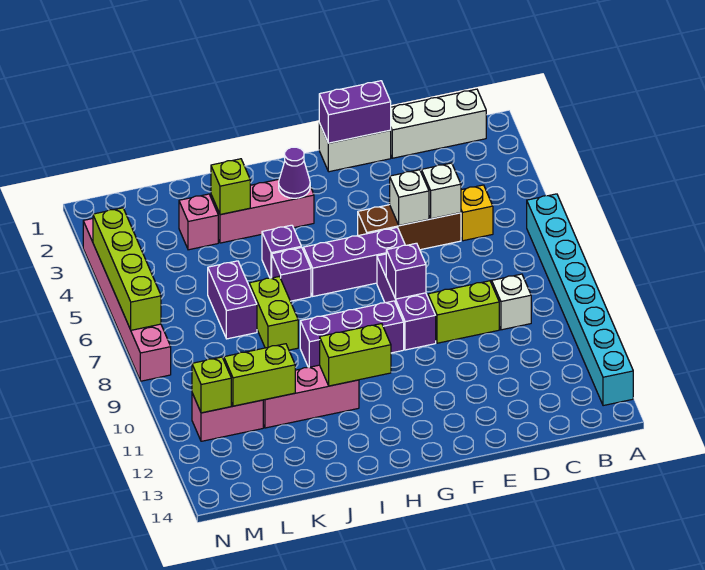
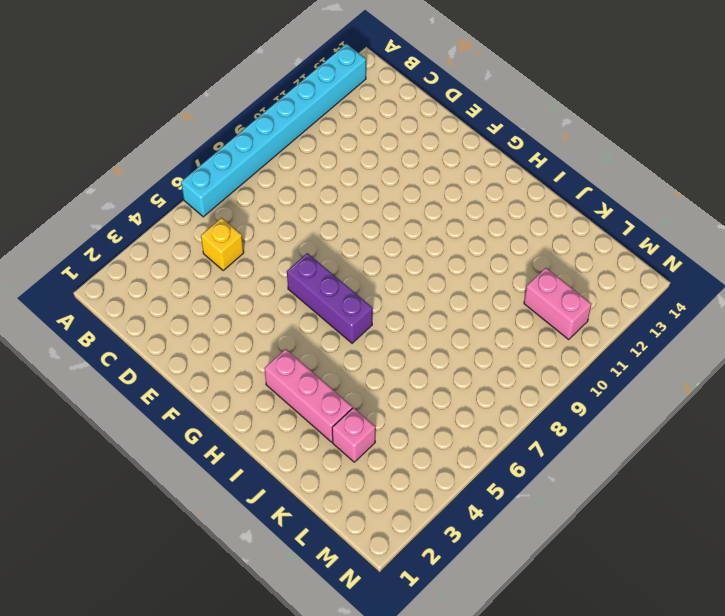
none -> white 1x3 brick [391,89,486,158]
none -> white 1x1 brick [492,274,531,330]
none -> brown 1x3 brick [358,205,461,250]

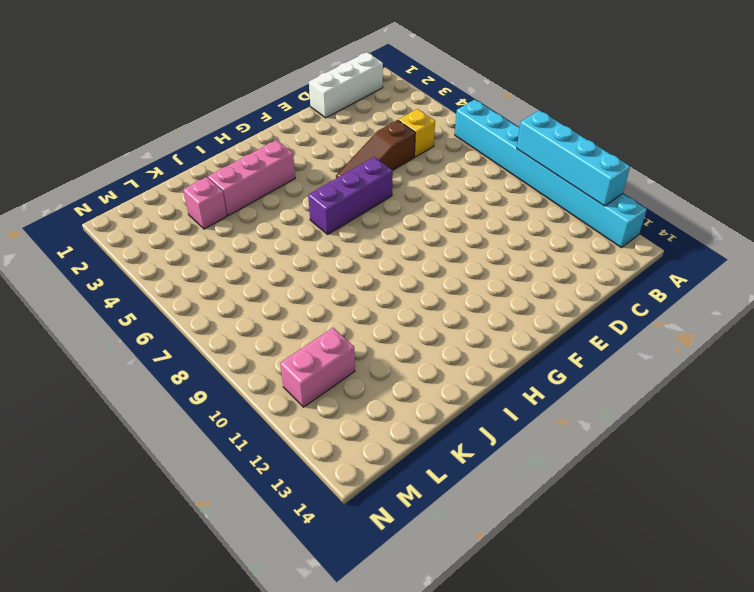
cyan 1x4 brick [517,110,630,206] -> none
brown 1x3 slope [336,120,415,178] -> brown 1x3 brick [358,205,461,250]
none -> white 1x1 brick [492,274,531,330]
none -> lime 1x2 brick [428,281,499,343]
none -> white 1x2 brick [319,123,391,172]

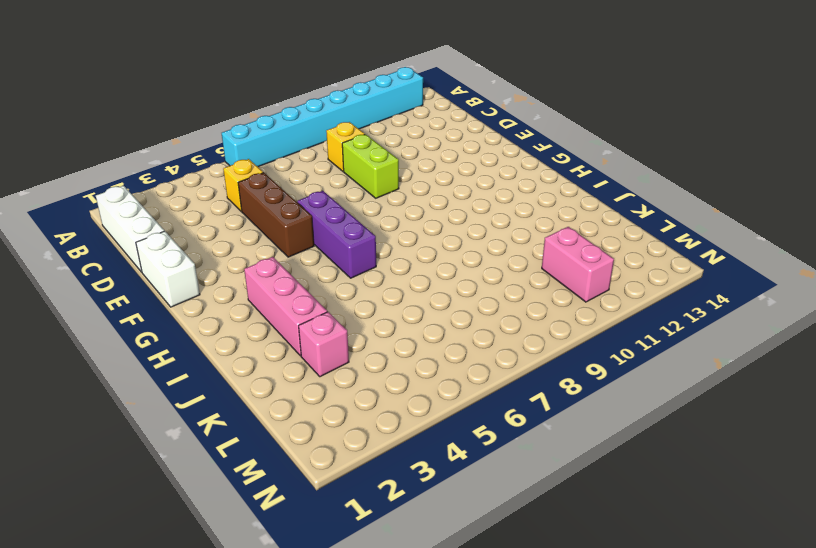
yellow 1x1 brick [326,122,365,171] -> white 1x1 brick [492,274,531,330]
none -> purple 1x3 brick [377,254,436,350]
none -> purple 1x3 brick [300,301,404,367]
none -> purple 1x1 brick [262,225,301,278]

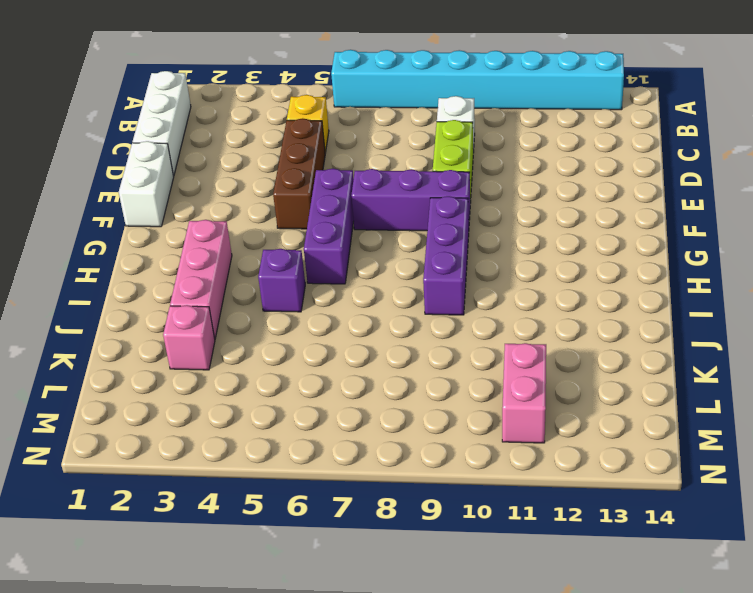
none -> purple 1x1 brick [272,247,311,301]
none -> pink 1x3 brick [263,365,359,428]
none -> lime 1x2 brick [249,277,298,350]

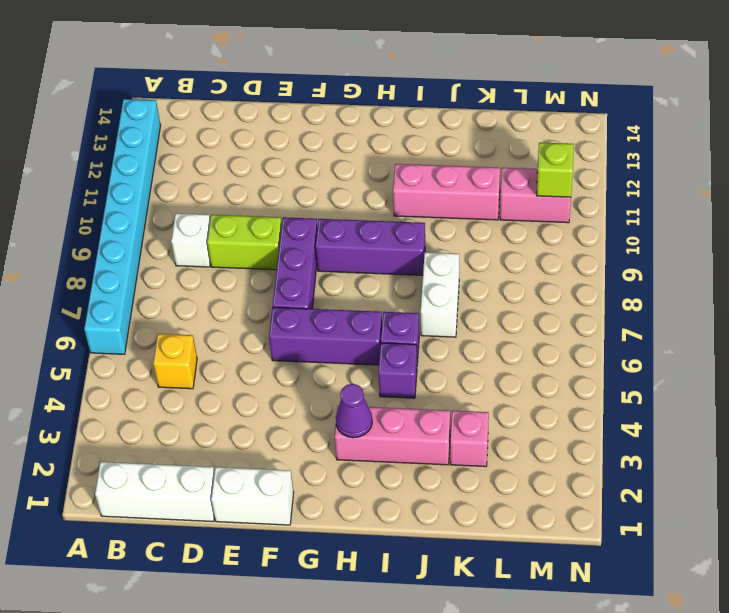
white 1x2 brick [421,252,459,337] -> lime 1x2 brick [249,277,298,350]
none -> brown 1x3 brick [358,205,461,250]
none -> purple 1x2 brick [208,261,257,339]
none -> pink 1x6 brick [83,219,171,381]

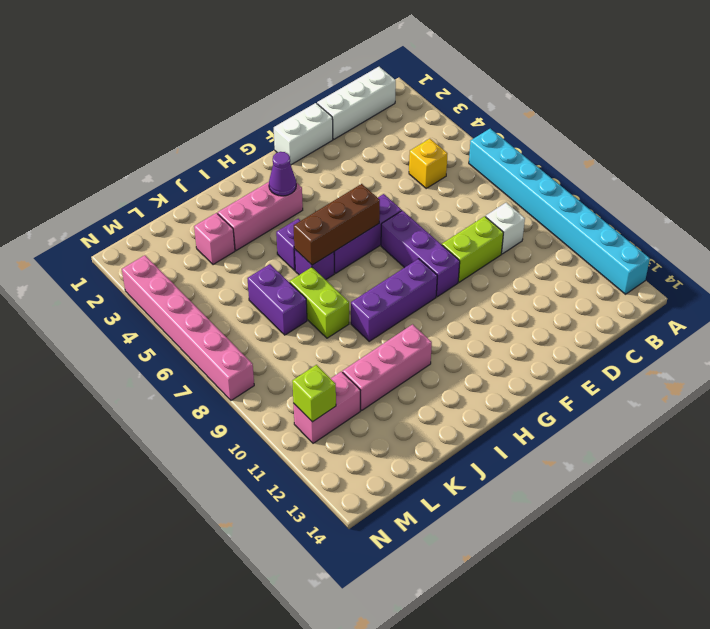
brown 1x3 brick [294,184,380,265] -> brown 1x3 brick moved to [358,205,461,250]
none -> white 1x1 brick [421,163,461,219]
none -> purple 1x2 brick [319,81,391,143]
none -> white 1x1 brick [390,170,429,226]

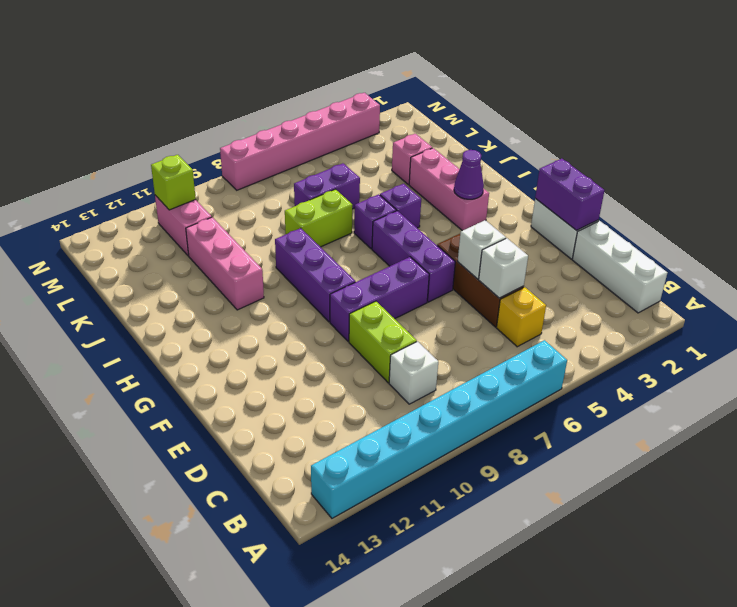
none -> purple 1x1 brick [386,243,426,299]
none -> lime 1x2 brick [320,324,391,386]
none -> lime 1x1 brick [211,159,250,215]

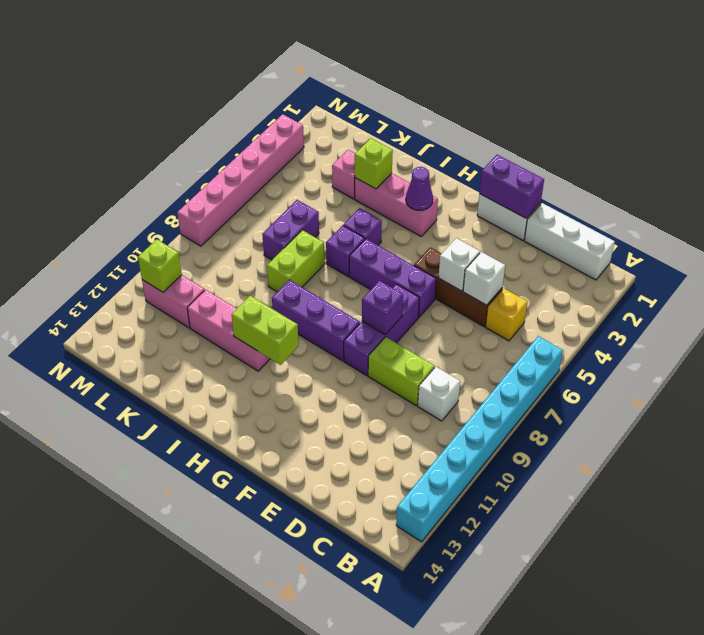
none -> lime 1x2 brick [224,344,295,406]
none -> lime 1x4 brick [93,208,161,330]

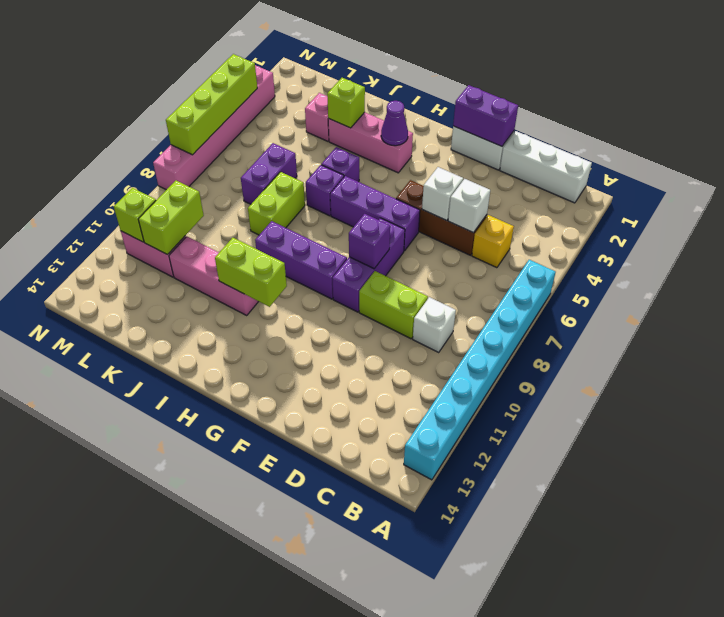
lime 1x2 brick [138,180,204,255] -> lime 1x2 brick turned to [224,344,295,406]

